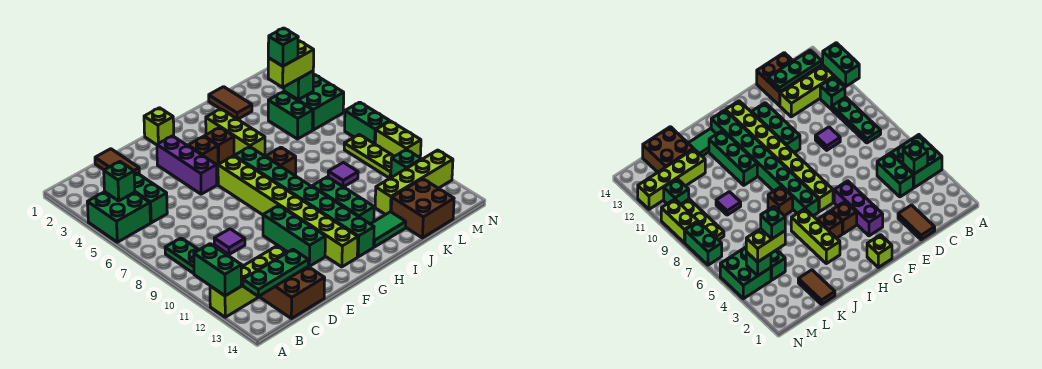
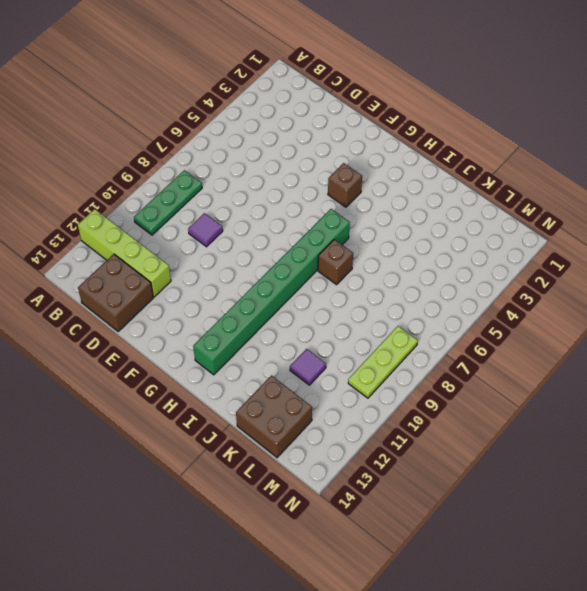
purple 1x1 tile [290,349,326,385] -> purple 1x1 tile moved to [328,162,358,187]
none -> green 2x2 brick [87,192,150,242]
none -> green 1x1 brick [820,77,845,109]
none -> green 1x2 brick [134,173,167,223]
none -> brown 1x2 tile [95,149,139,175]

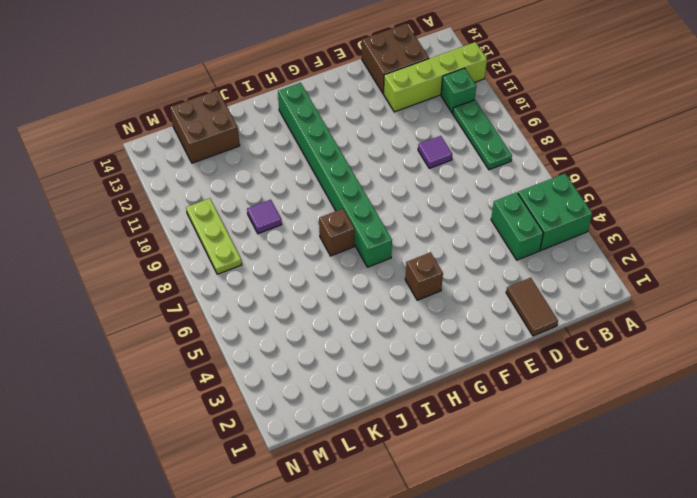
none -> purple 1x3 brick [157,136,217,194]
none -> green 1x3 brick [263,205,325,266]
none -> lime 1x1 brick [144,108,174,145]
none -> lime 1x8 brick [218,156,358,267]

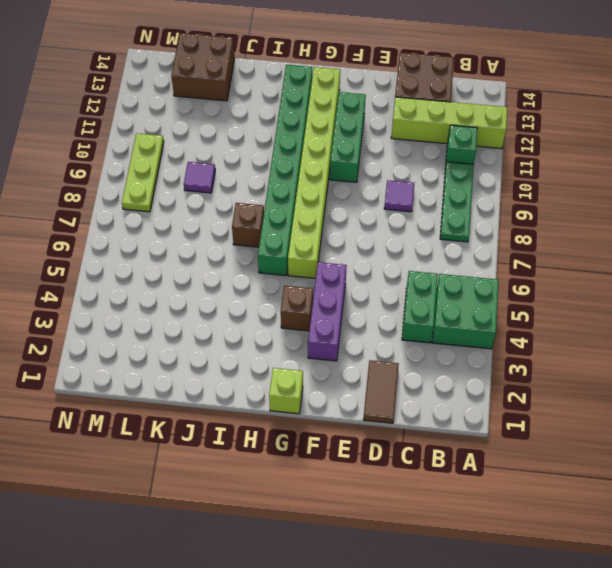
none -> brown 1x1 brick [204,127,234,164]
none -> lime 1x3 brick [206,109,265,156]
none -> green 1x3 brick [312,177,374,224]
none -> green 1x2 tile [371,212,406,247]

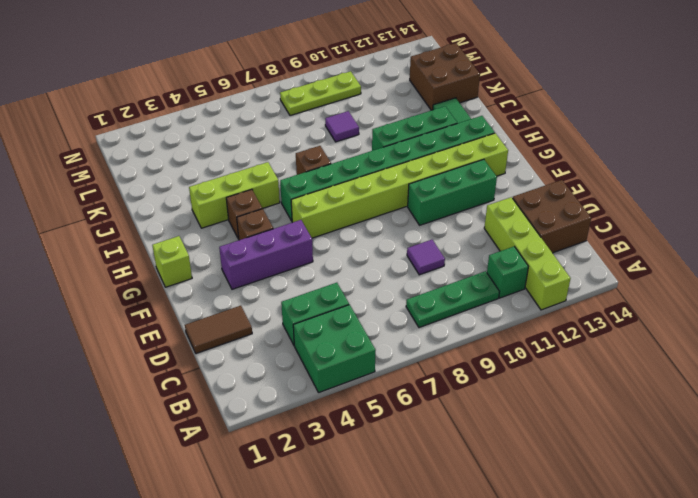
none -> brown 1x2 tile [209,87,252,119]
none -> lime 1x4 brick [375,150,453,214]
none -> green 1x2 brick [268,92,313,139]
none -> green 2x2 brick [284,74,344,130]

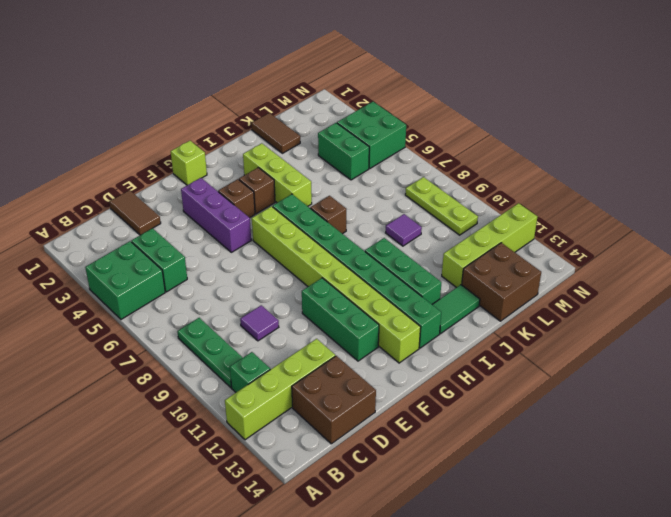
none -> green 1x1 brick [391,149,421,178]
none -> green 1x2 brick [345,102,390,144]
none -> lime 1x2 brick [375,121,421,158]
none -> green 1x2 brick [194,244,241,296]

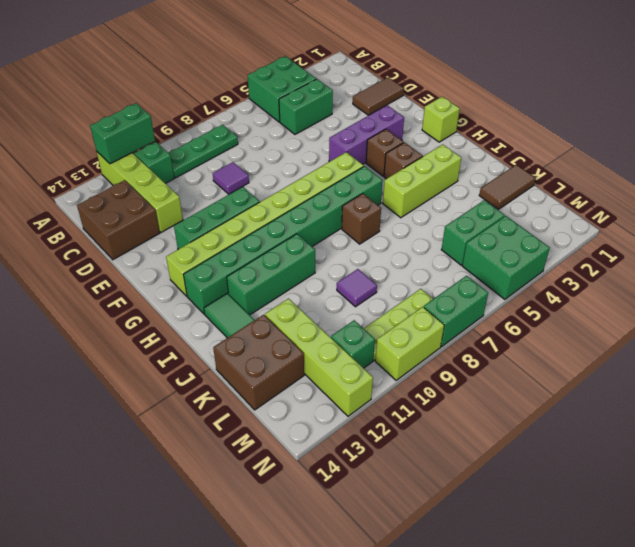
none -> green 1x1 brick [104,162,135,201]
none -> green 1x3 plate [243,249,308,296]
none -> green 1x1 brick [284,71,313,100]
none -> lime 1x2 brick [268,41,314,87]

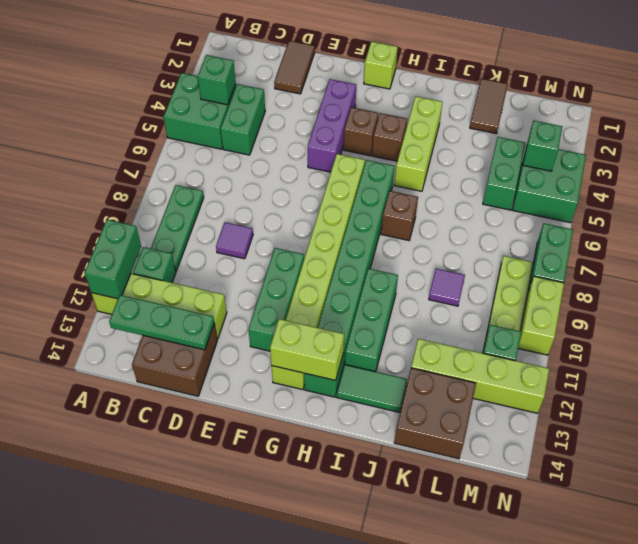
lime 1x2 brick [270,319,344,380] -> lime 1x2 brick moved to [268,41,314,87]
none -> green 1x1 brick [268,28,298,66]

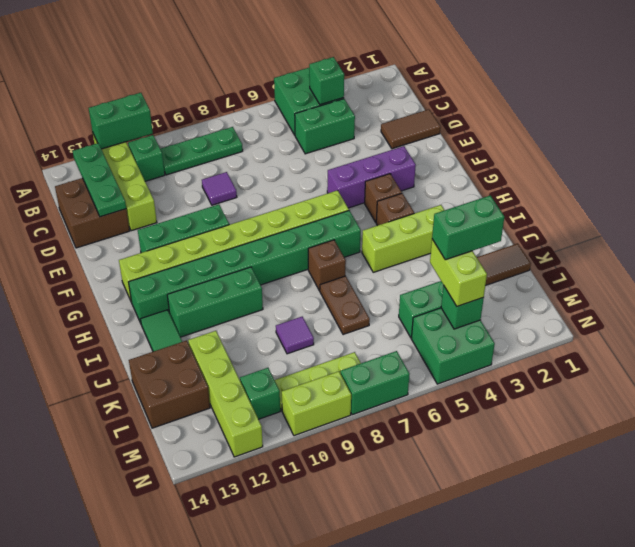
brown 1x2 plate [319,276,370,335] -> none
green 1x2 brick [432,195,504,260] -> green 1x1 brick [268,28,298,66]
none -> lime 1x1 brick [144,108,174,145]

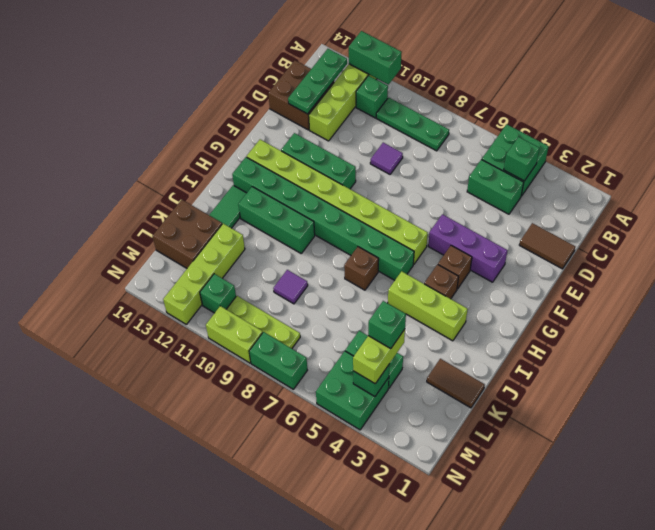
none -> lime 1x1 brick [144,108,174,145]

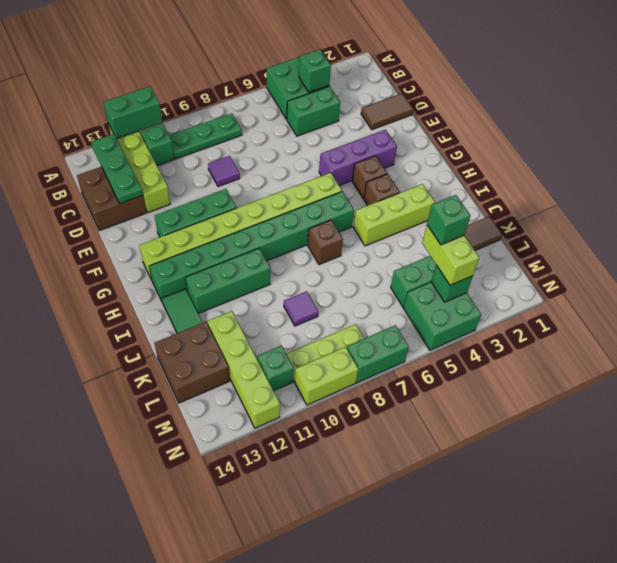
none -> lime 1x1 brick [144,108,174,145]

